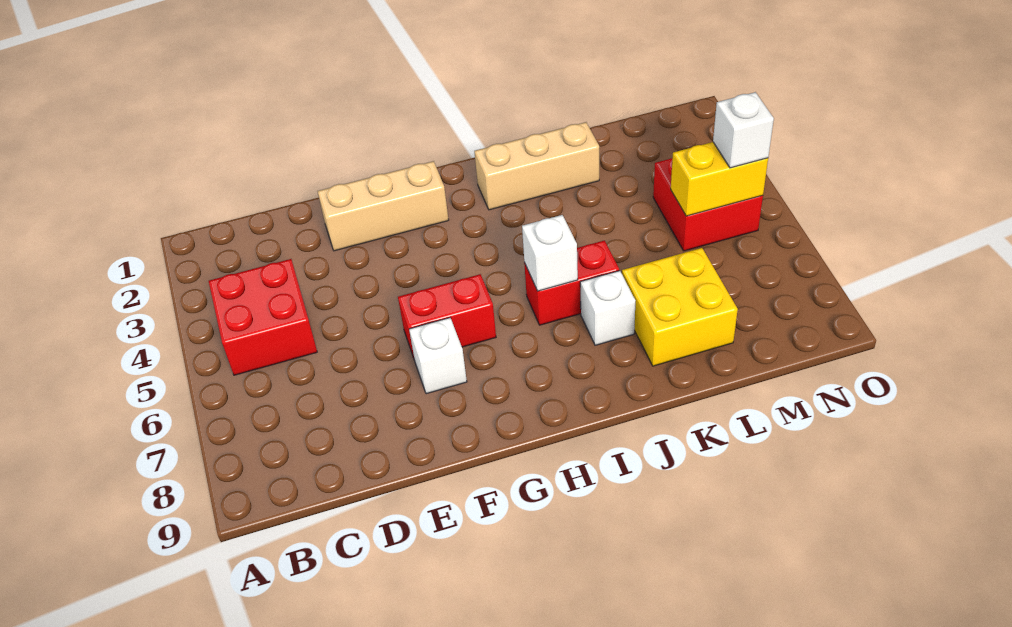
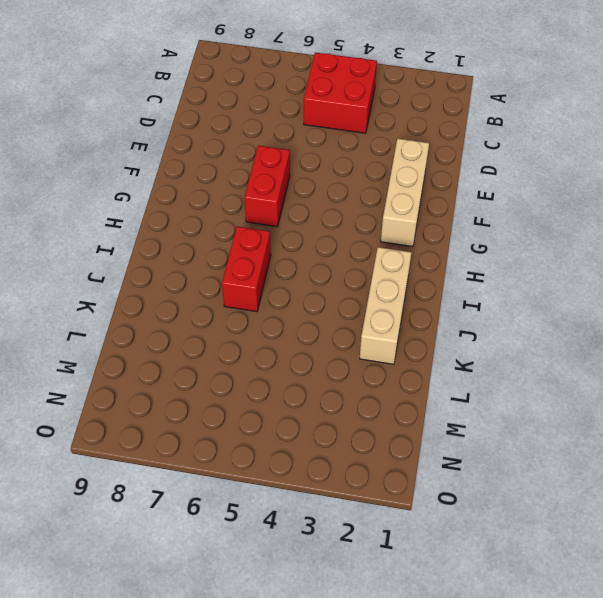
none -> white 1x1 brick [409,318,467,394]
none -> white 1x1 brick [580,271,635,345]
none -> yellow 2x2 brick [622,248,738,366]

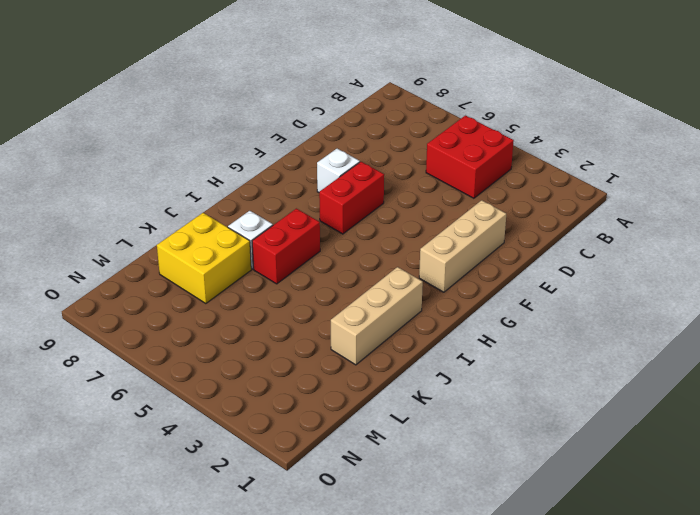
none -> red 2x2 brick [653,158,763,251]
none -> white 1x1 brick [522,215,578,291]
none -> yellow 1x2 brick [671,142,768,216]

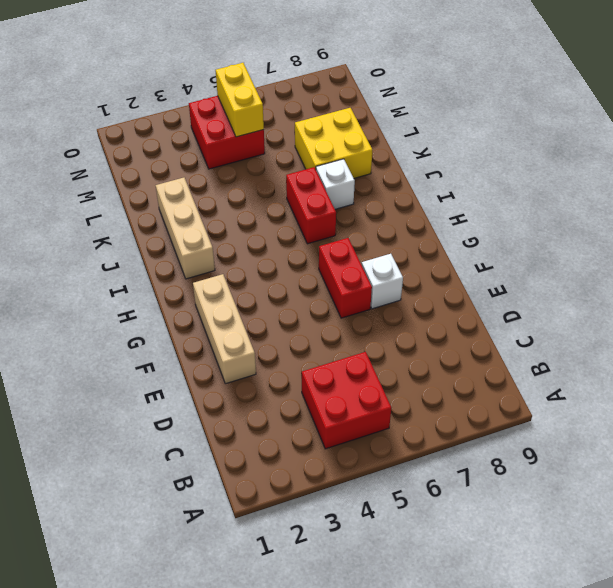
none -> white 1x1 brick [522,215,578,291]
none -> white 1x1 brick [713,92,774,168]

